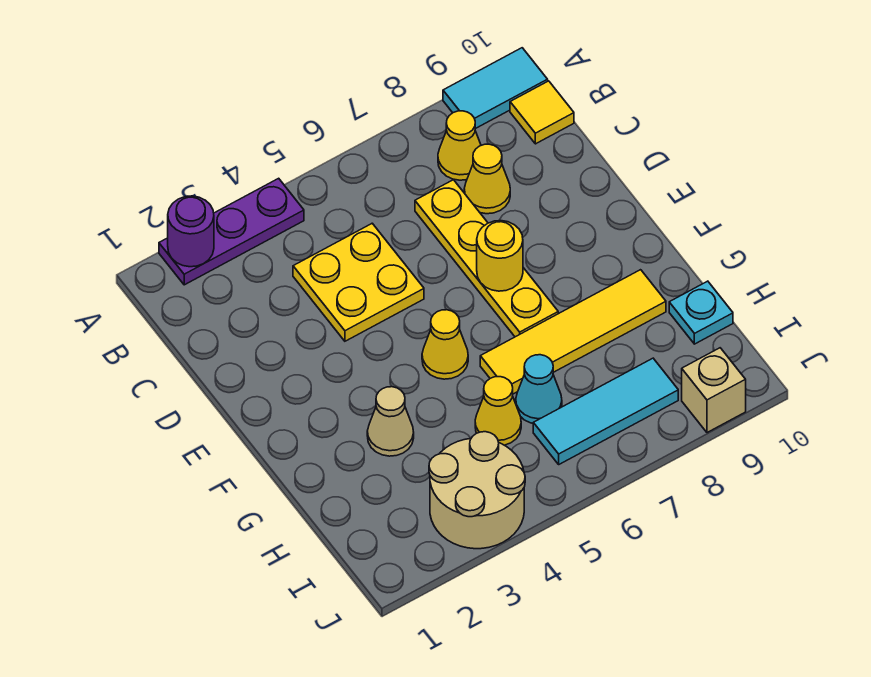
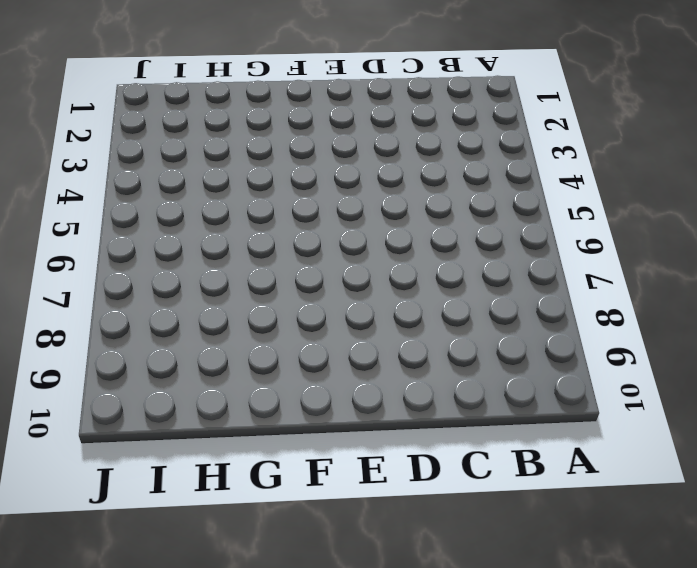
none -> purple 1x3 plate [159,178,304,285]
none -> cyan 1x2 tile [443,48,548,129]
none -> yellow 1x1 cone [438,111,481,180]

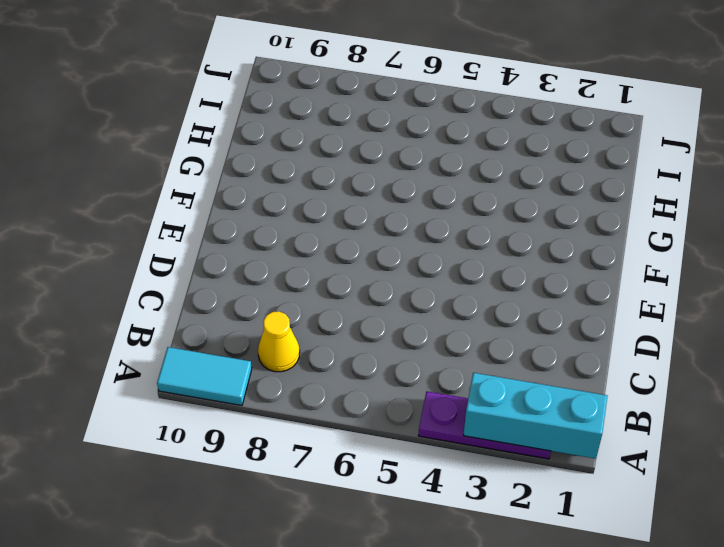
cyan 1x3 brick [464,373,607,459] -> purple 1x1 round brick [168,196,214,267]
none -> yellow 1x1 tile [510,81,574,144]
none -> yellow 2x2 plate [293,223,424,341]
none -> yellow 1x4 plate [415,180,558,337]

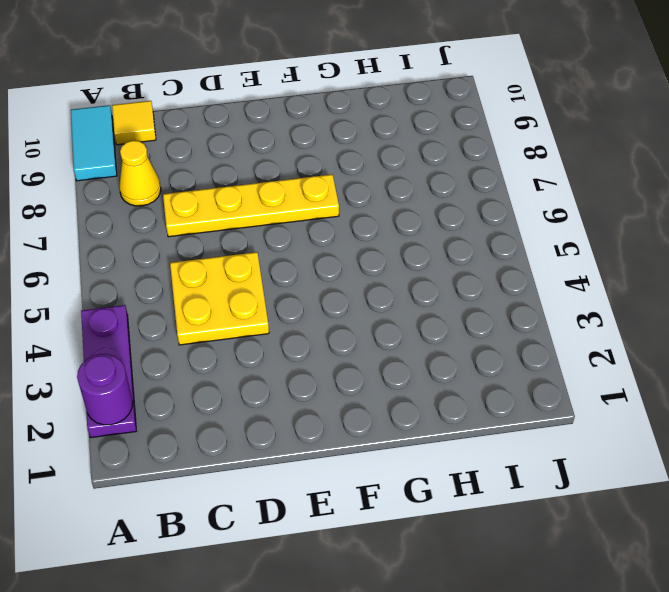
none -> yellow 1x1 cone [464,144,510,214]
none -> yellow 1x1 cone [422,310,468,379]
none -> tan 1x1 cone [367,387,414,456]

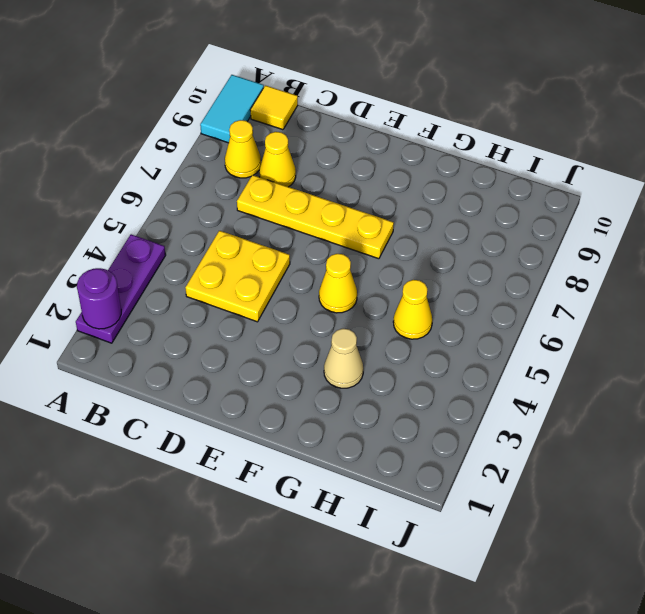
none -> yellow 1x4 tile [480,270,666,394]
none -> cyan 1x1 cone [516,355,562,423]
none -> cyan 1x1 plate [669,281,733,344]

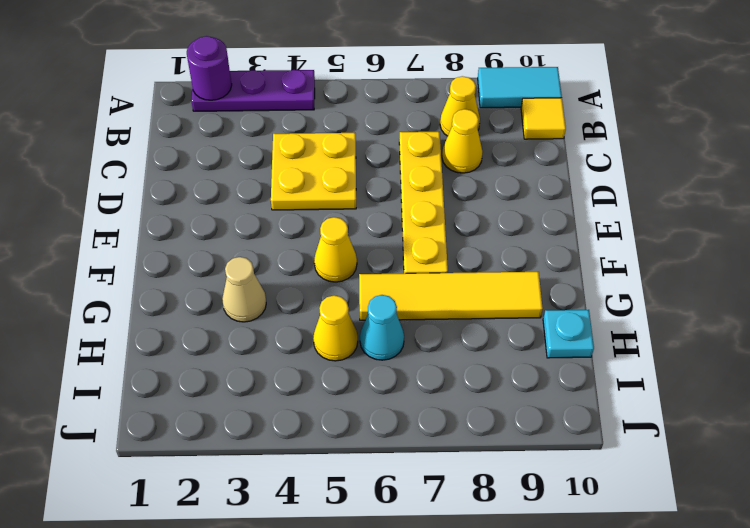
none -> tan 2x2 round brick [429,432,525,549]
none -> cyan 1x3 tile [533,358,678,464]
none -> tan 1x1 brick [682,348,746,433]

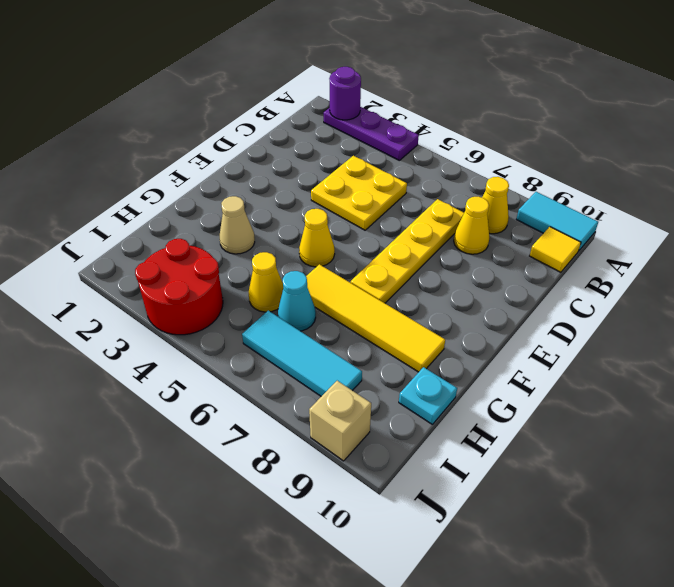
red 2x2 round brick [135,239,223,335] -> tan 2x2 round brick [429,432,525,549]
none -> yellow 1x1 round brick [477,221,523,291]

